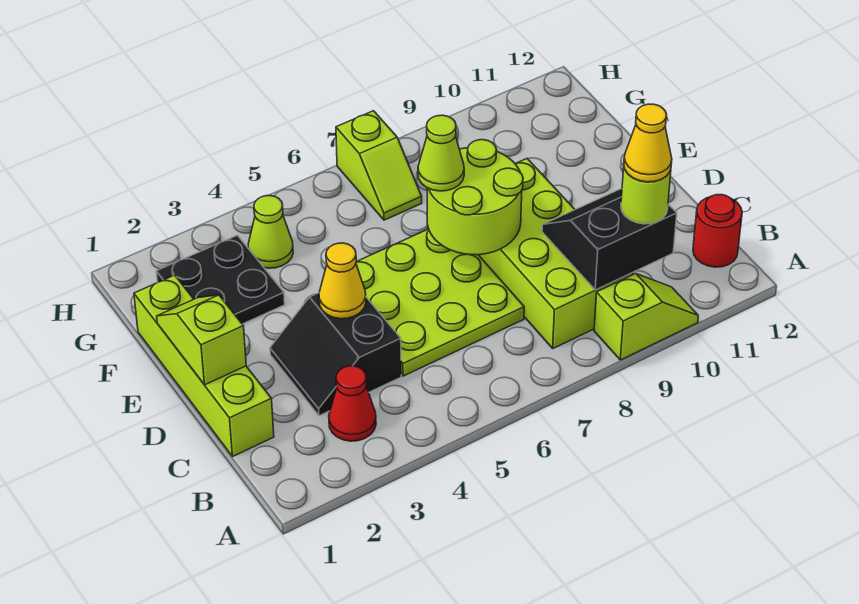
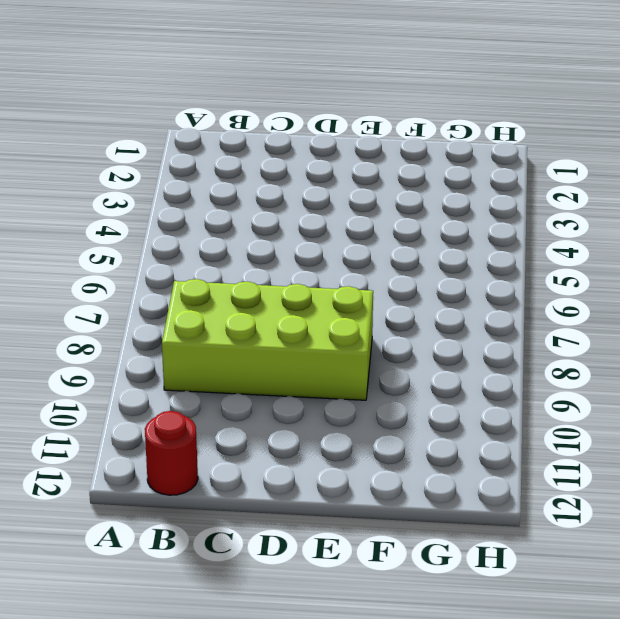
none -> lime 1x2 slope [594,274,698,360]
none -> red 1x1 cone [329,366,376,441]
none -> lime 1x4 brick [134,275,274,456]

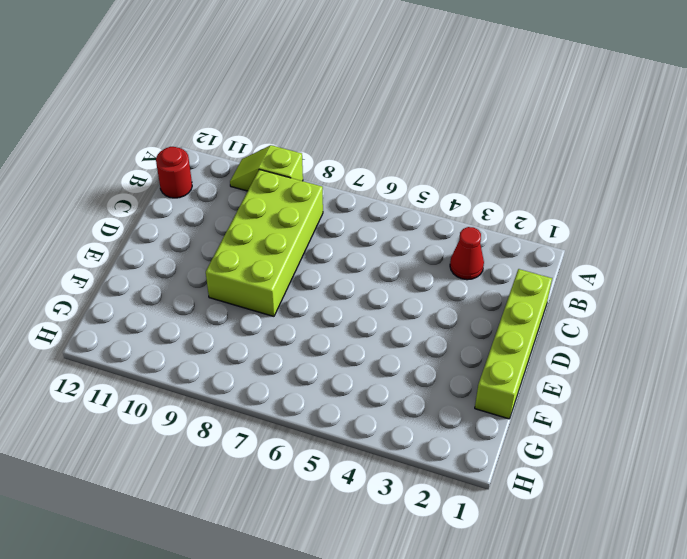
none -> black 2x2 slope [270,293,401,416]
none -> lime 3x3 plate [356,229,524,376]
none -> black 2x2 plate [156,235,285,324]

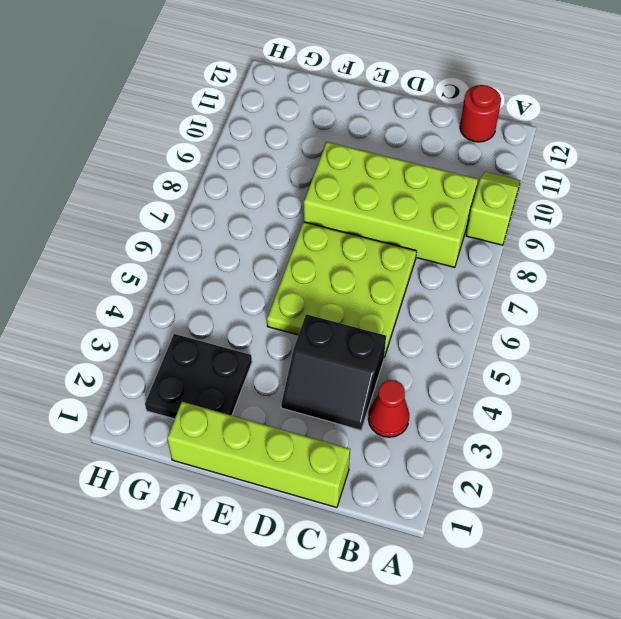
none -> lime 1x1 cone [248,196,293,268]
none -> lime 1x2 slope [336,111,422,220]
none -> black 2x2 slope [542,189,677,290]

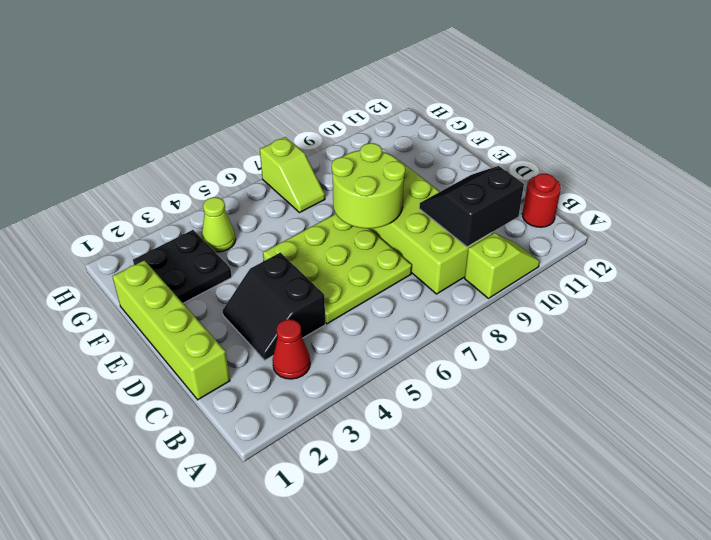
none -> lime 1x2 slope [157,295,246,385]
none -> yellow 1x1 cone [319,243,366,319]
none -> lime 1x1 round brick [621,168,671,224]

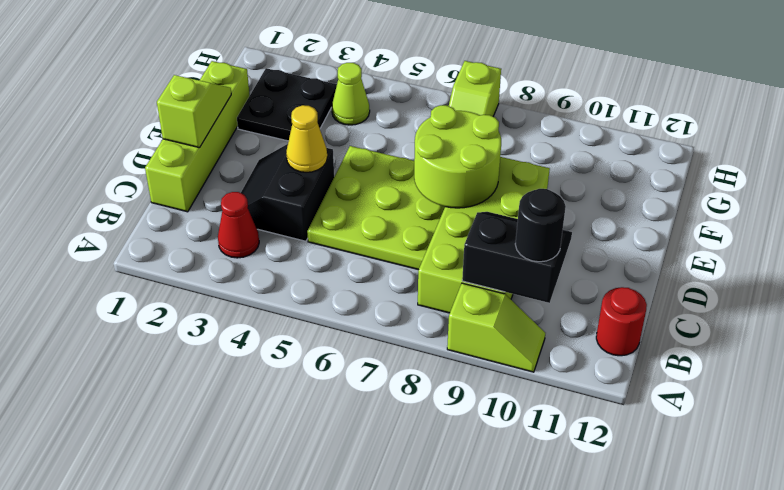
black 1x1 round brick [515,189,566,262] -> lime 1x1 round brick [621,168,671,224]
none -> lime 1x1 cone [418,115,464,191]
none -> yellow 1x1 cone [624,104,672,182]

